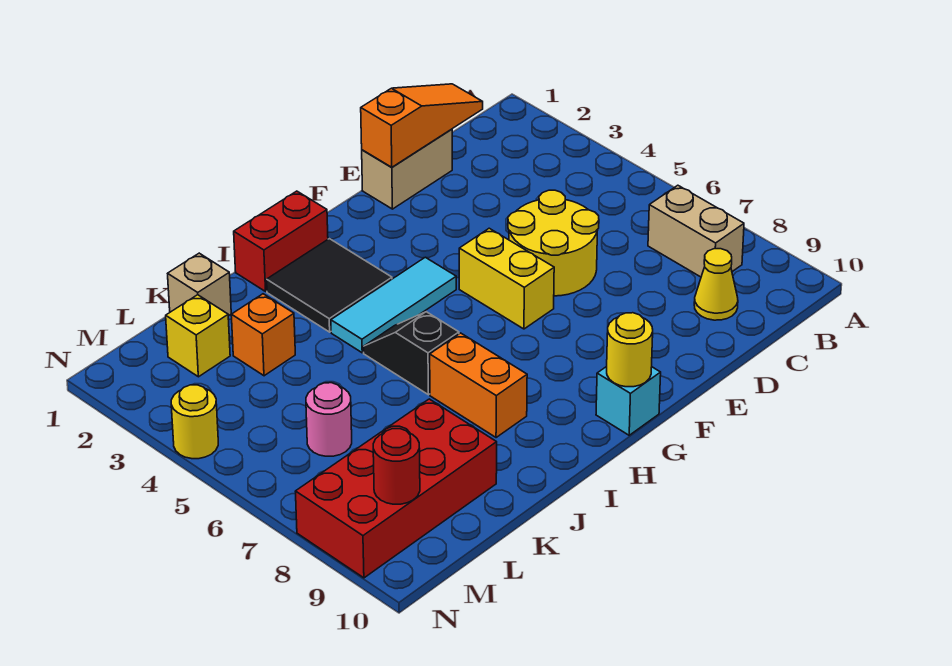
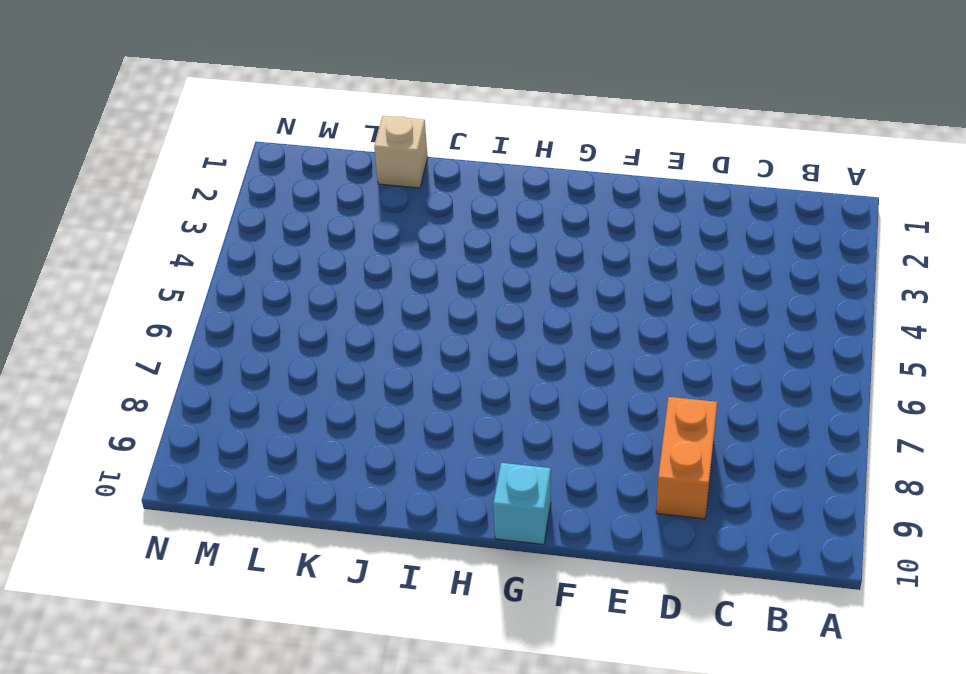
orange 1x2 brick [656,397,717,519] -> orange 1x2 brick moved to [430,333,527,438]
none -> tan 1x2 brick [648,185,744,277]
none -> yellow 1x1 cone [694,249,738,320]
none -> tan 1x2 brick [362,129,452,209]

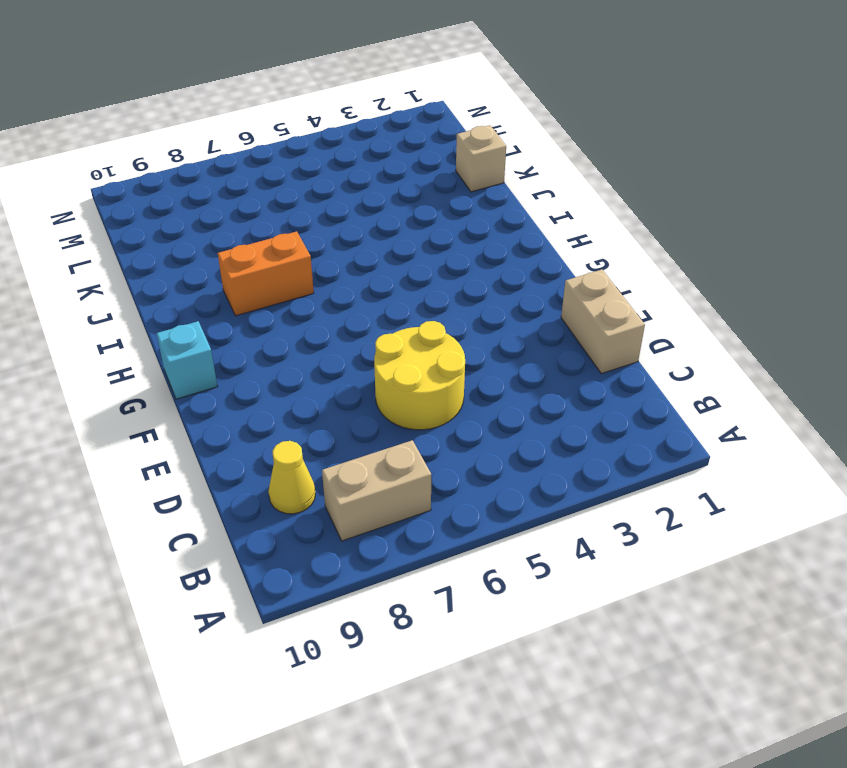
none -> yellow 1x2 brick [459,228,554,329]
none -> cyan 1x3 tile [331,257,456,353]
none -> red 1x2 brick [234,191,328,291]

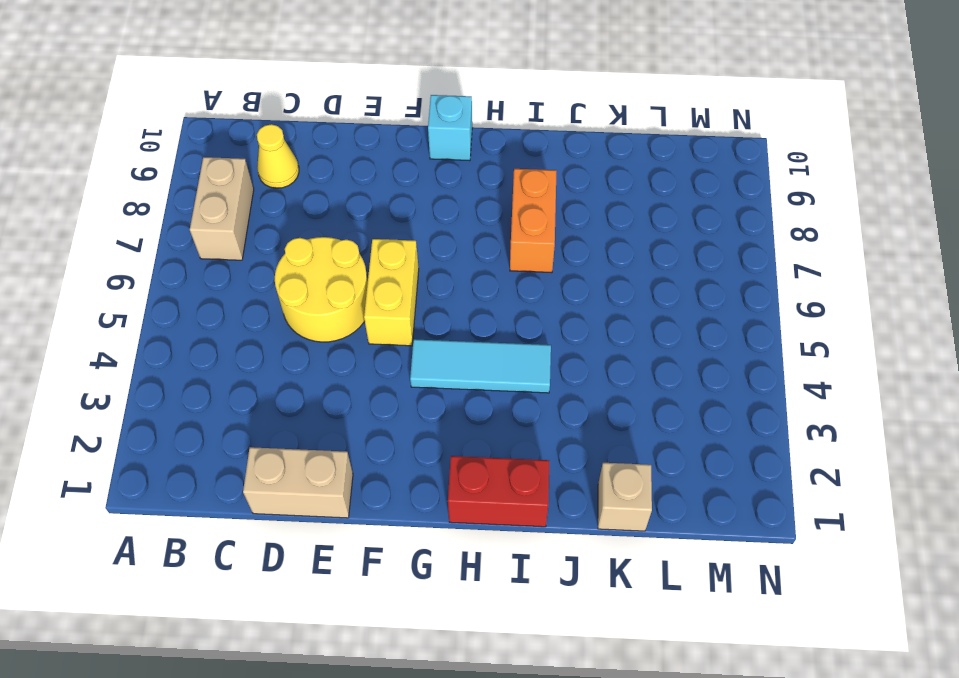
none -> black 2x2 tile [267,239,392,332]
none -> black 1x2 slope [364,312,459,395]
none -> orange 1x1 brick [231,294,295,376]

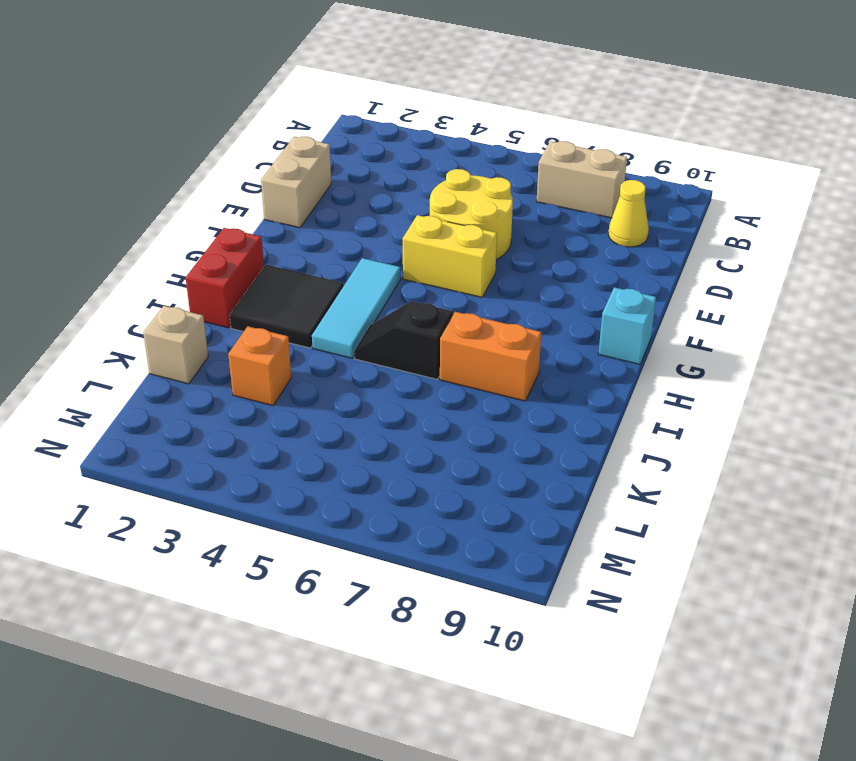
none -> red 2x4 brick [295,399,497,578]
none -> yellow 1x1 brick [166,295,230,377]
none -> pink 1x1 round brick [306,383,352,456]

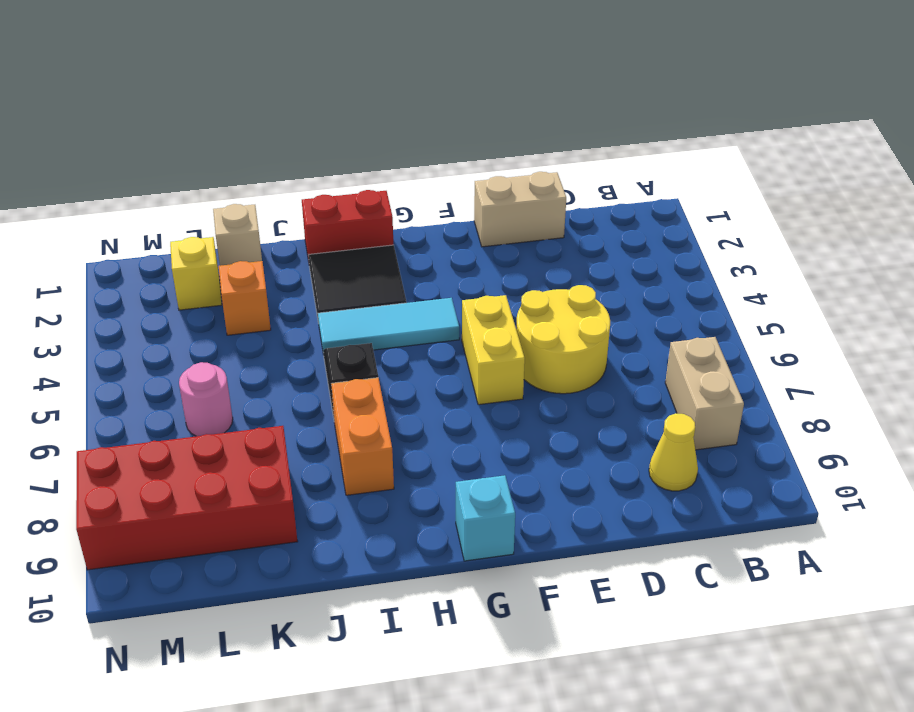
none -> yellow 1x1 round brick [171,385,218,459]
none -> orange 1x3 slope [361,84,483,167]
none -> yellow 1x1 round brick [607,313,653,387]

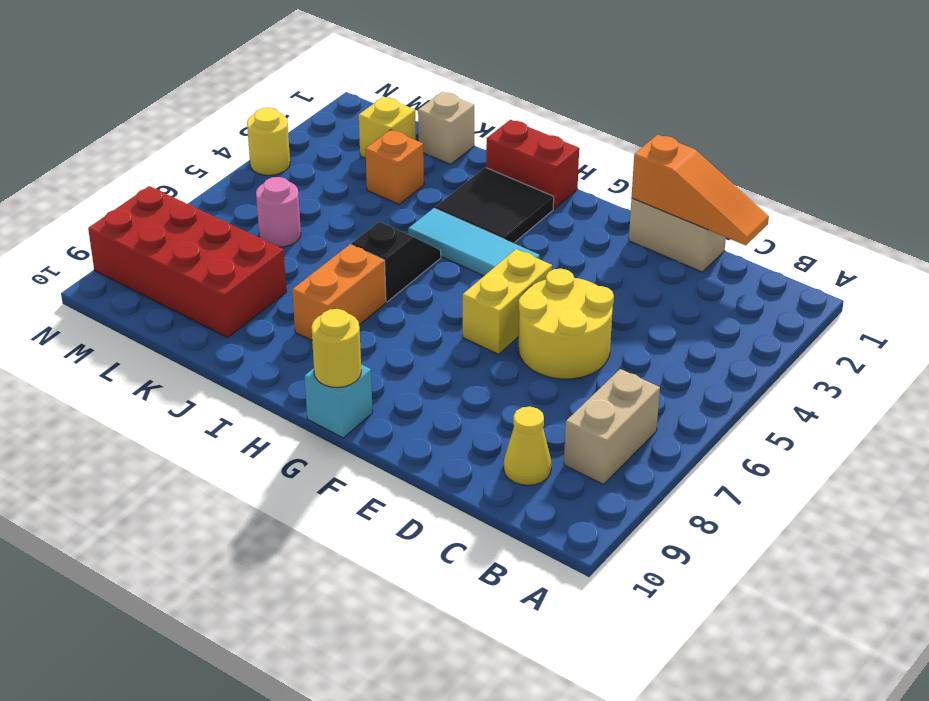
none -> red 1x1 round brick [373,429,420,504]

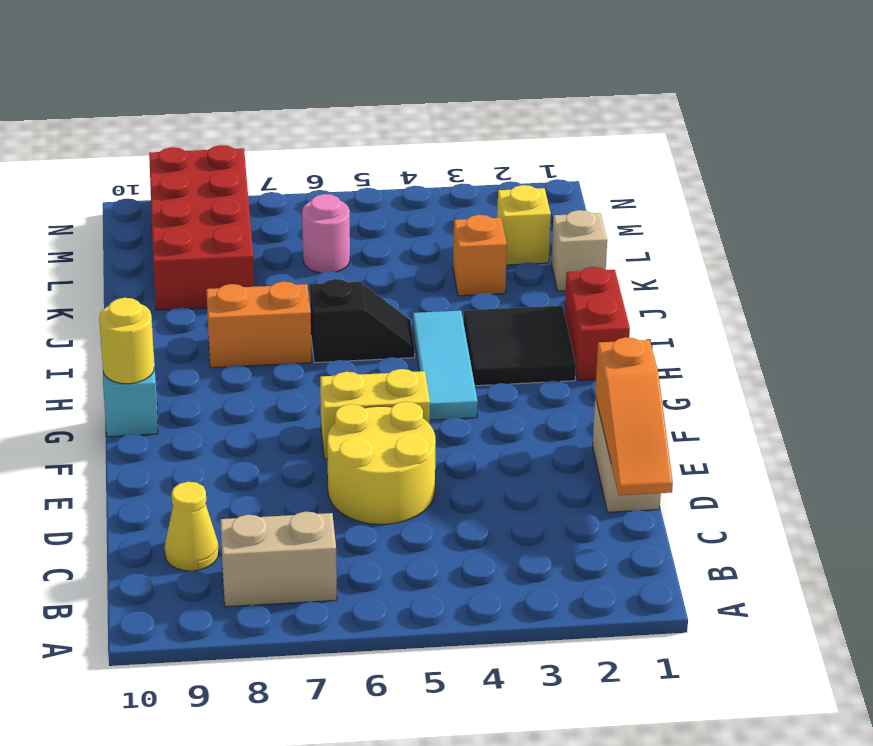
none -> yellow 1x1 round brick [171,385,218,459]
none -> red 1x1 round brick [373,429,420,504]

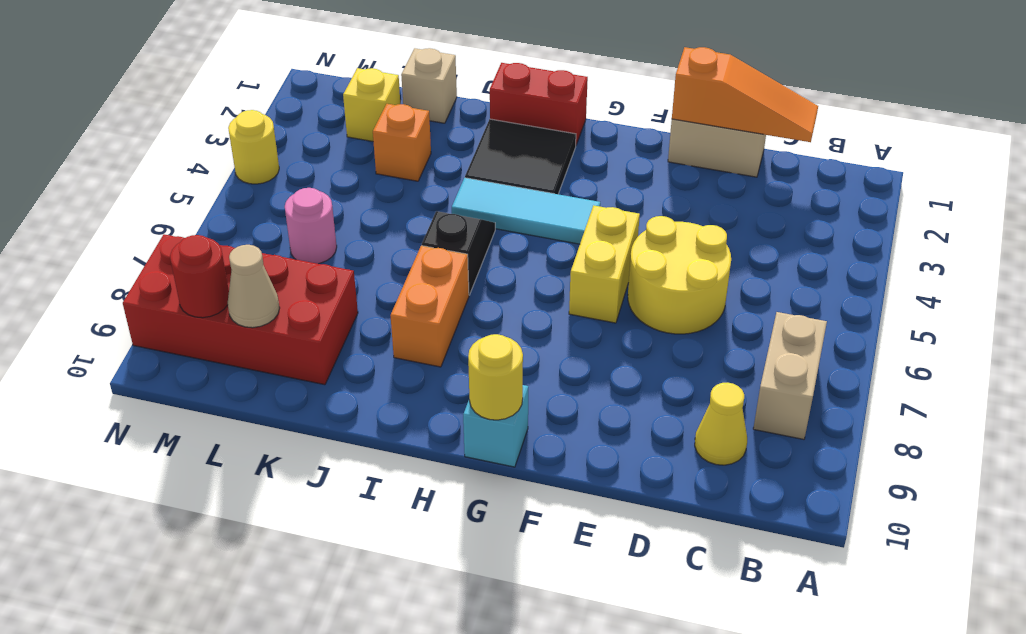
tan 1x1 cone [228,245,280,328] -> none

